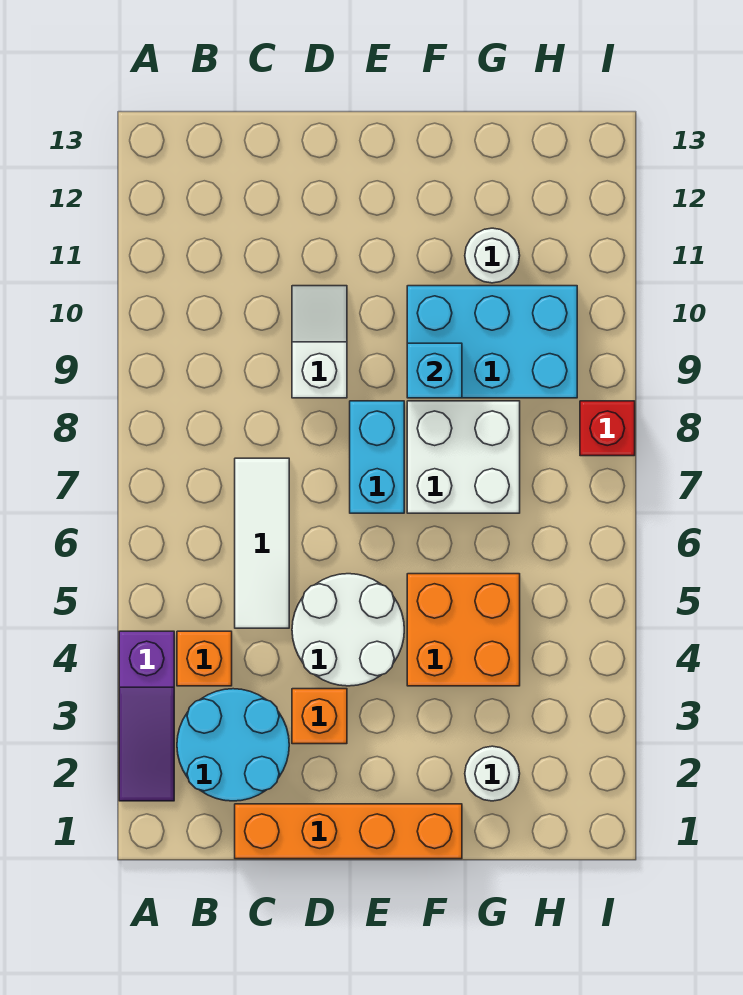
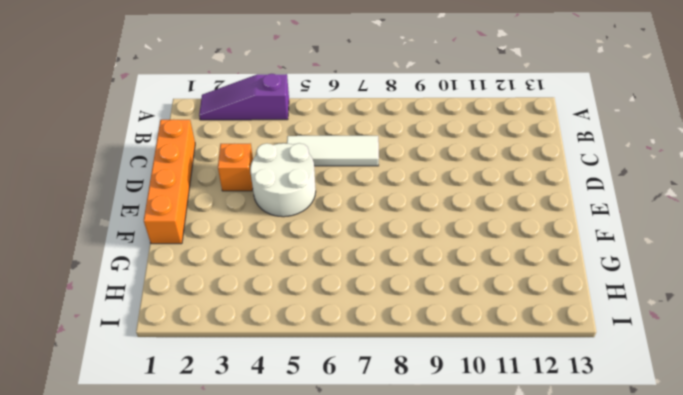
none -> cyan 2x2 round brick [177,689,289,801]
none -> orange 1x1 brick [177,631,232,686]
none -> white 1x2 slope [292,286,347,398]

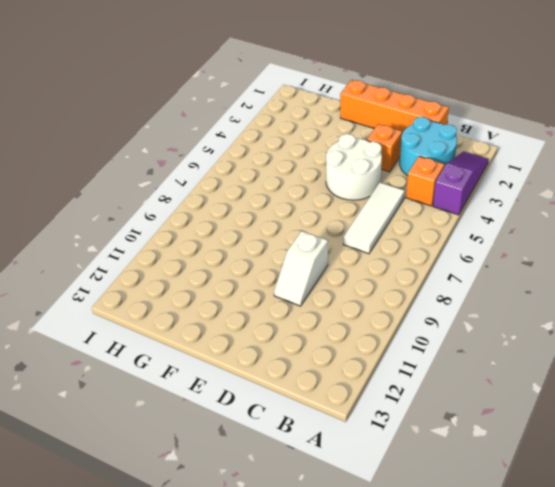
none -> cyan 1x2 brick [350,401,404,513]
none -> orange 2x2 brick [407,574,520,686]
none -> white 2x2 brick [407,401,520,513]

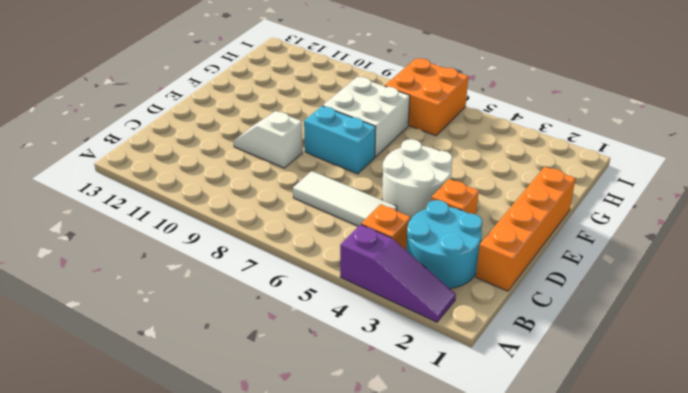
orange 2x2 brick [385,58,468,136] -> orange 2x2 brick moved to [407,574,520,686]
none -> cyan 2x3 brick [407,286,577,398]
none -> white 1x1 round brick [465,746,520,801]
none -> white 1x1 round brick [465,228,520,283]

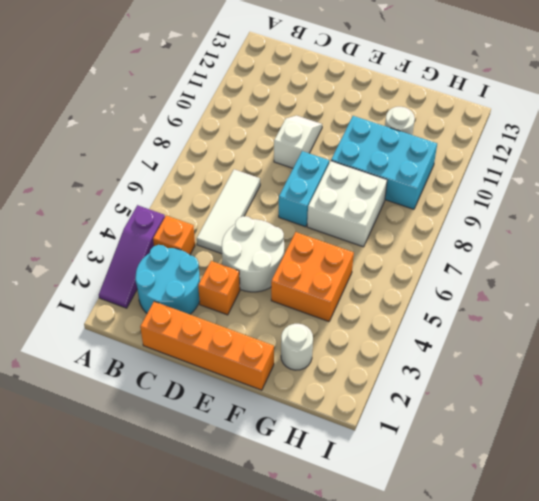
none -> red 1x1 brick [580,401,635,456]
none -> cyan 1x1 brick [407,343,462,398]

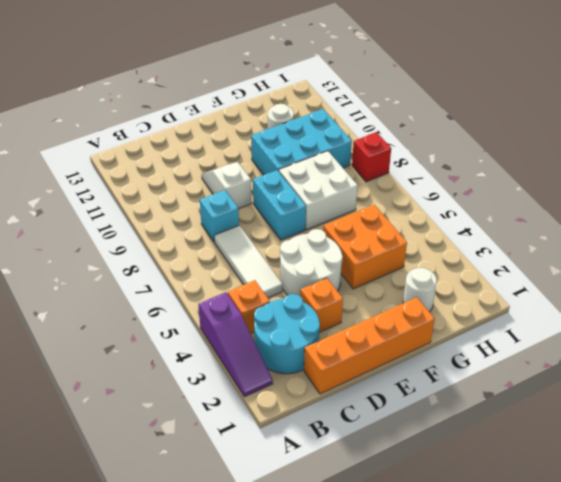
cyan 1x1 brick [200,190,239,242] -> cyan 1x1 brick moved to [407,343,462,398]

